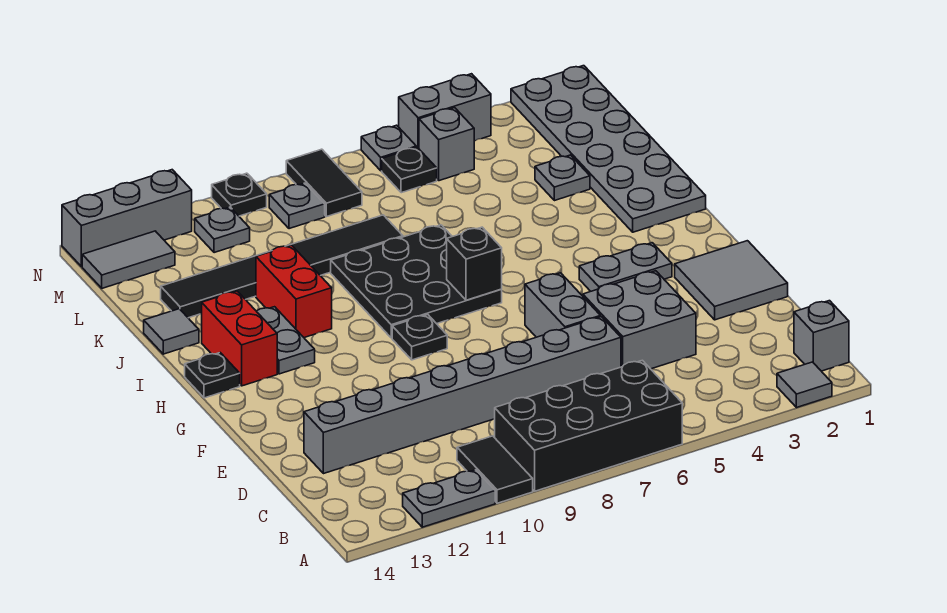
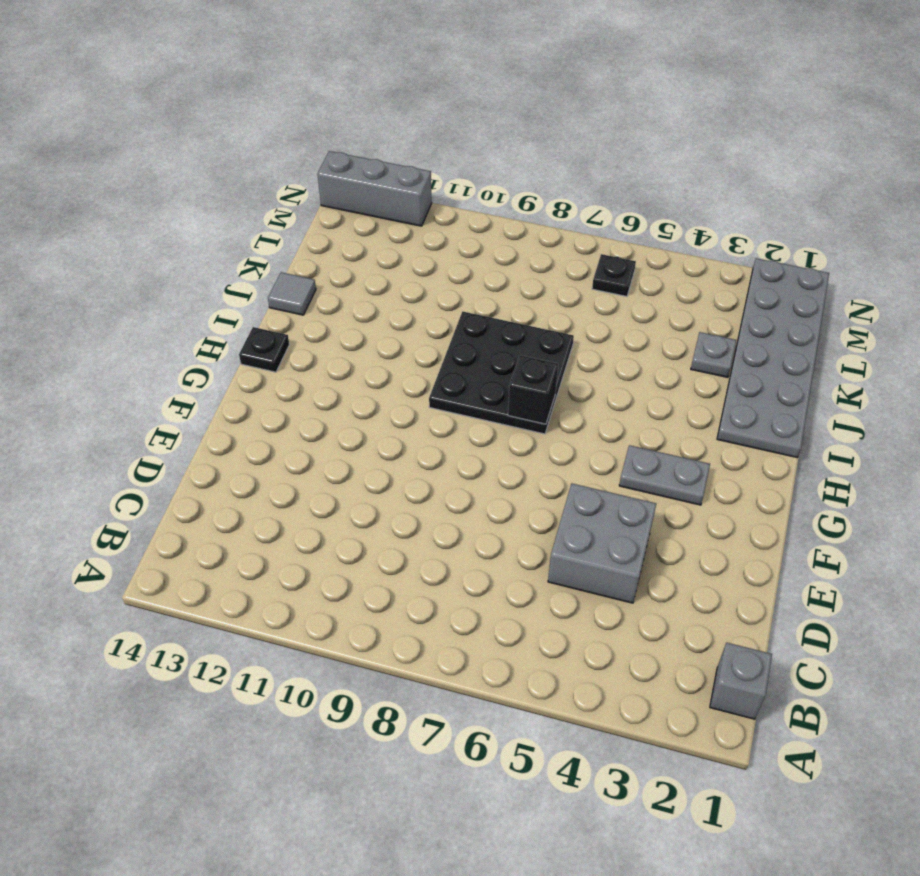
none -> grey 1x1 tile [777,362,832,408]
none -> black 2x4 brick [495,360,682,491]
none -> black 1x2 tile [457,436,533,503]
none -> grey 1x2 plate [403,470,495,527]

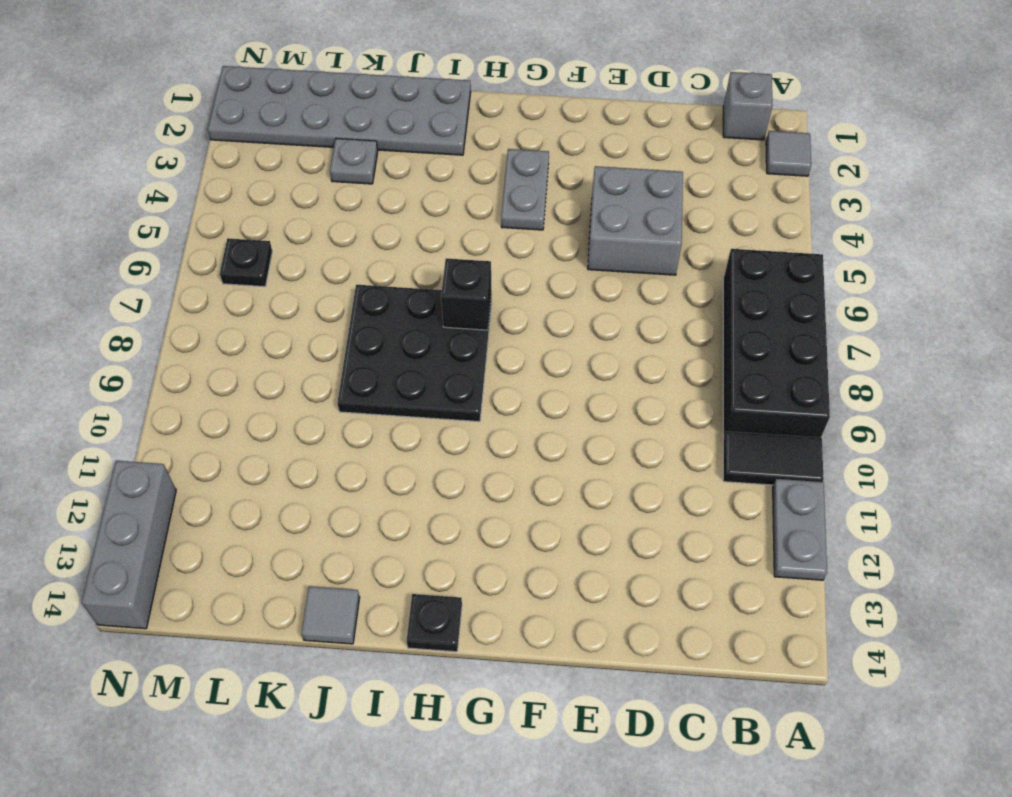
none -> grey 1x8 brick [304,317,621,474]
none -> grey 2x2 tile [675,241,788,320]
none -> grey 1x2 brick [525,273,601,337]
none -> black 1x1 plate [392,315,447,360]

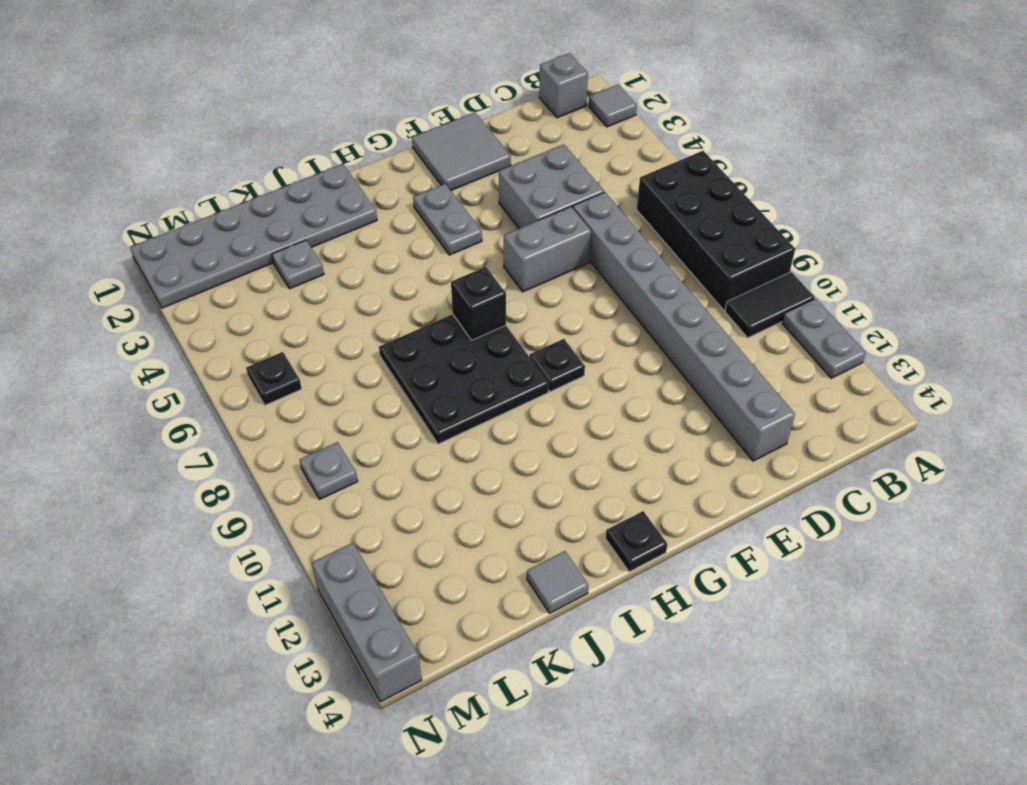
none -> grey 1x2 plate [257,307,315,374]
none -> red 1x2 brick [202,291,277,386]
none -> red 1x2 brick [256,245,332,338]
none -> black 1x6 tile [161,215,403,318]

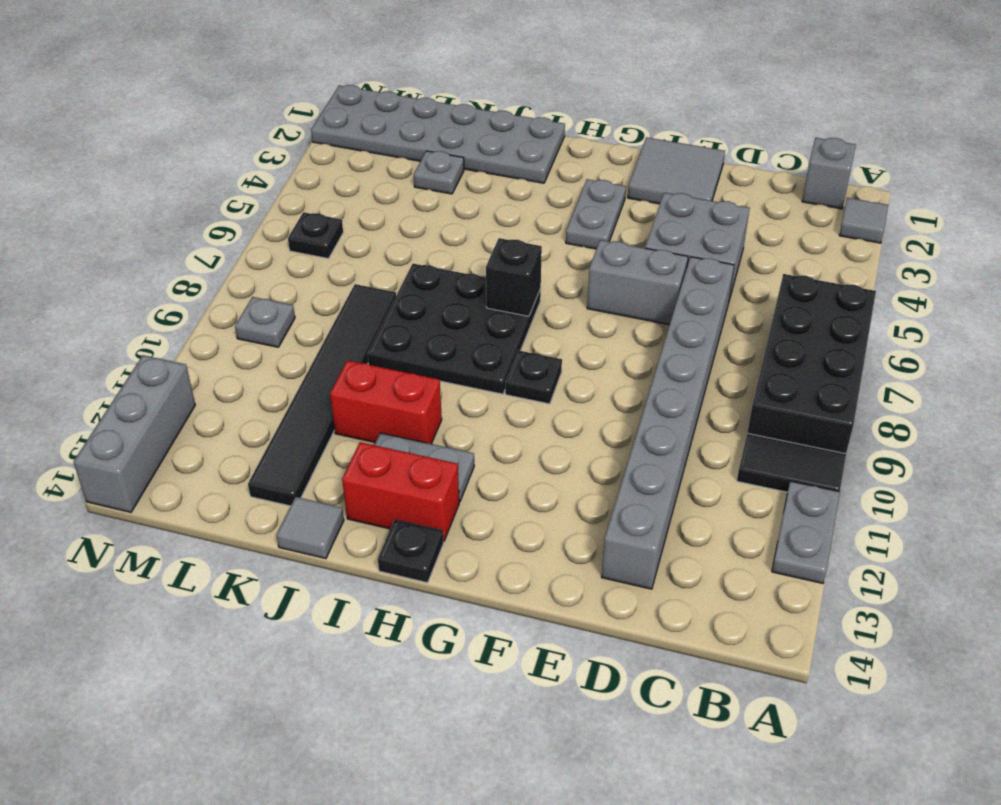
none -> grey 1x1 brick [419,108,474,181]
none -> black 1x2 tile [286,149,362,217]
none -> grey 1x1 plate [195,207,250,253]
none -> grey 1x2 tile [82,231,175,288]

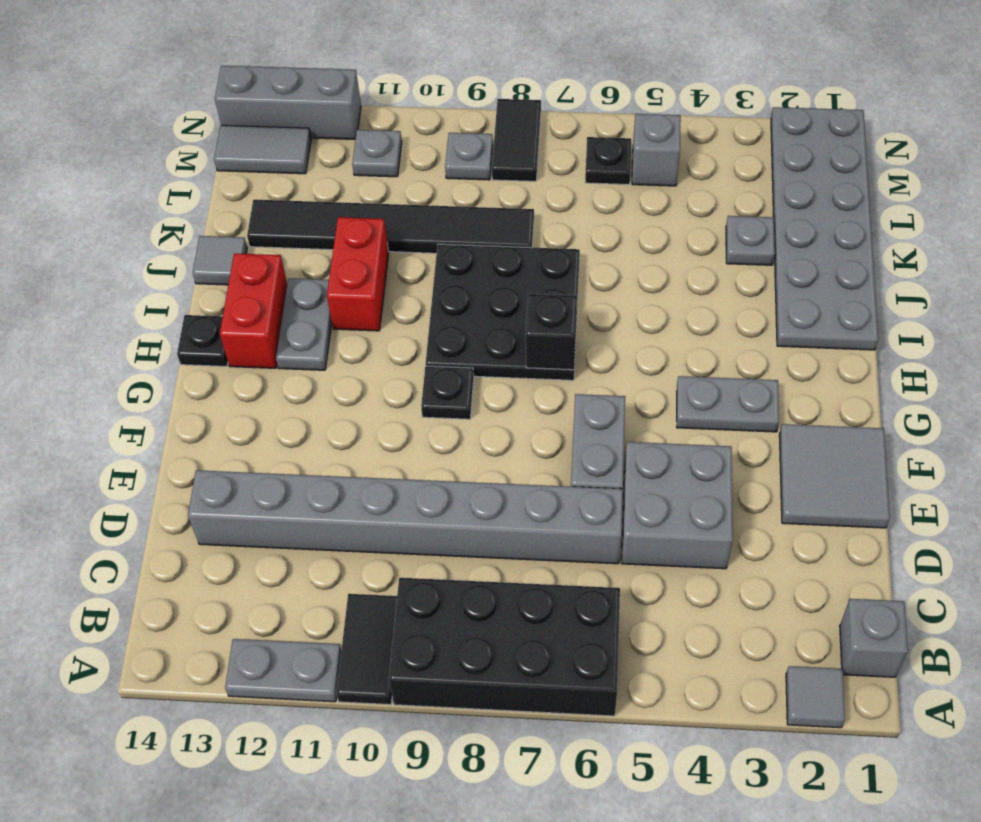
none -> grey 1x2 brick [399,74,491,148]
none -> grey 1x1 plate [361,125,416,171]
none -> black 1x1 plate [212,173,267,216]

